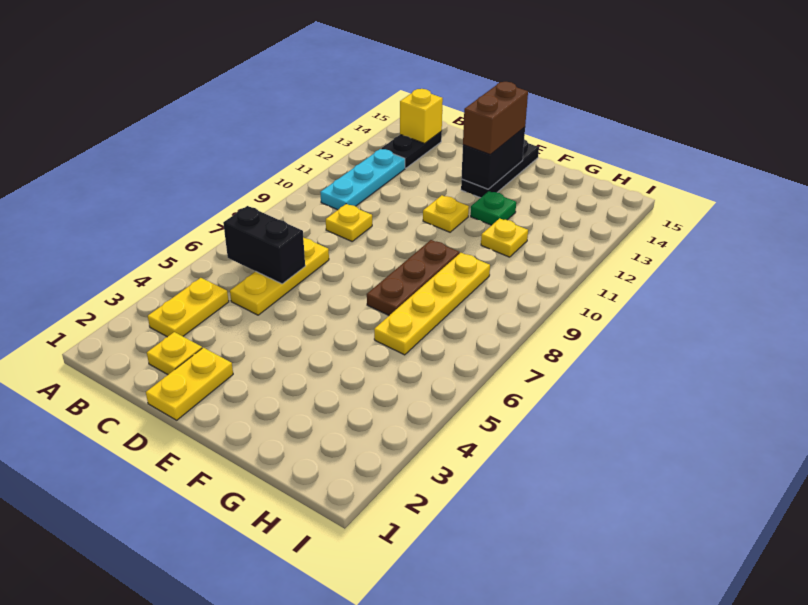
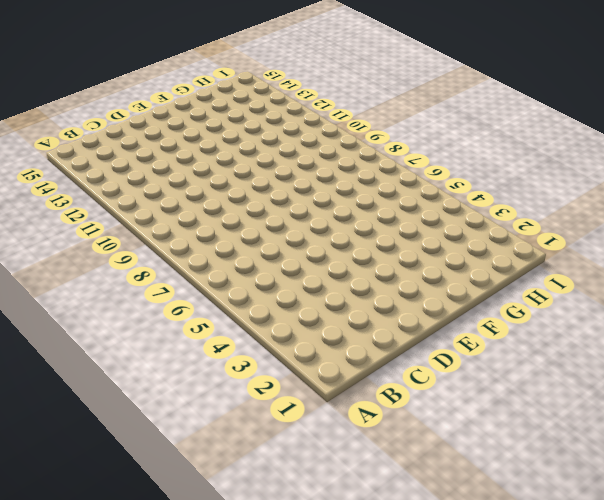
none -> yellow 1x2 plate [148,278,229,337]
none -> cyan 1x3 plate [320,149,405,210]
none -> black 1x2 plate [381,131,442,168]

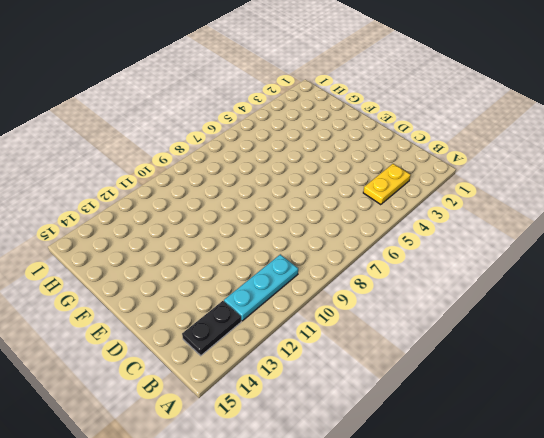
none -> yellow 1x1 plate [147,332,202,375]
none -> yellow 1x3 plate [230,237,329,315]
none -> yellow 1x1 plate [326,204,372,241]

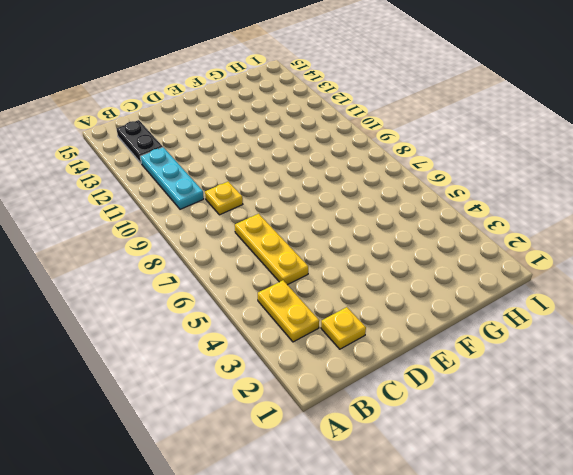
none -> yellow 1x2 plate [146,348,233,420]
none -> yellow 1x1 plate [423,195,469,232]
none -> black 1x3 plate [461,139,539,198]

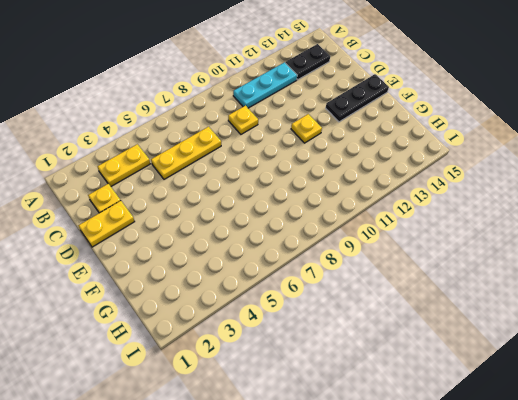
none -> brown 1x3 plate [367,240,459,315]
none -> green 1x1 plate [471,191,516,225]
none -> yellow 1x4 plate [374,253,490,355]

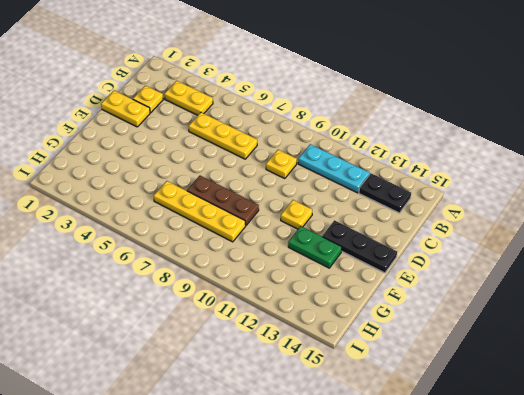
green 1x2 plate [288,226,342,268] -> green 1x1 plate [471,191,516,225]
none -> yellow 1x1 plate [481,218,528,257]
none -> black 1x2 brick [223,206,305,284]
none -> yellow 1x1 brick [400,89,443,143]

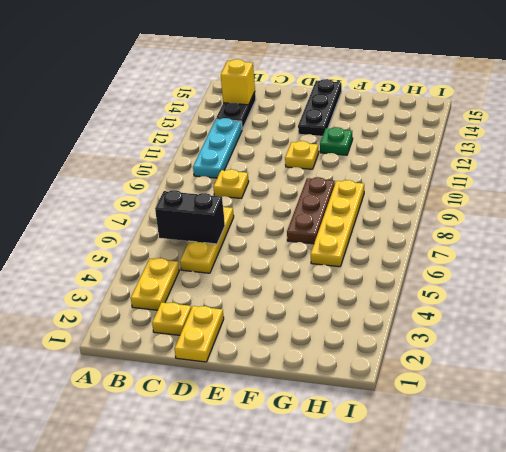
none -> yellow 1x1 plate [481,218,528,257]
none -> black 1x2 brick [461,127,525,189]
none -> brown 1x2 brick [463,82,528,155]

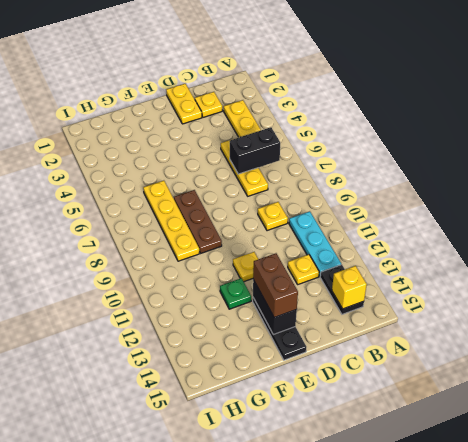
yellow 1x1 plate [288,254,319,284] -> yellow 1x1 plate moved to [481,218,528,257]

